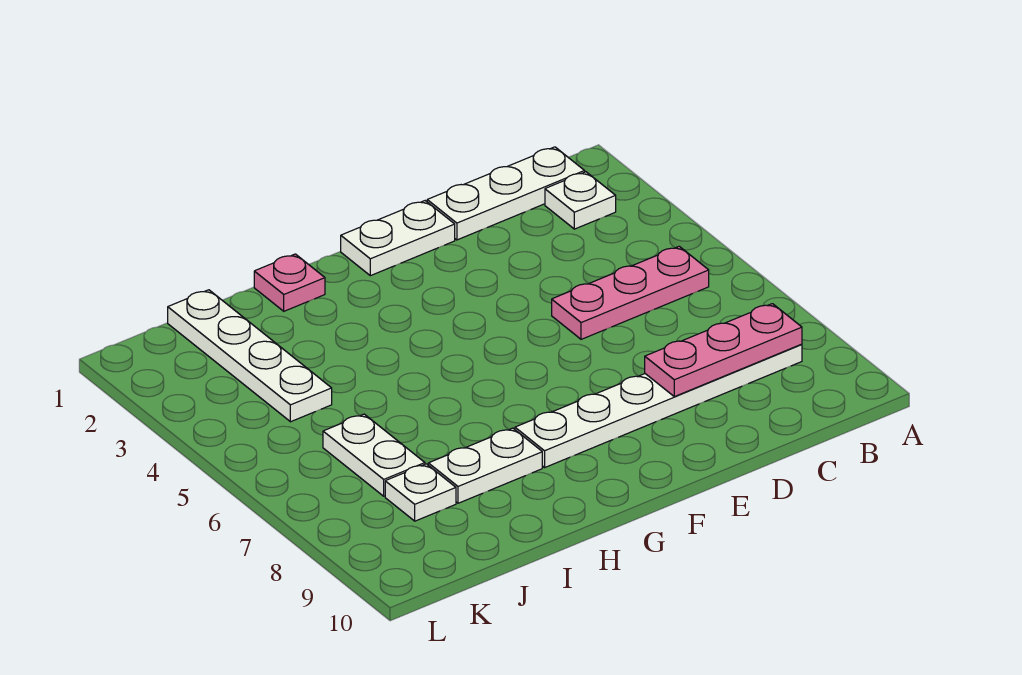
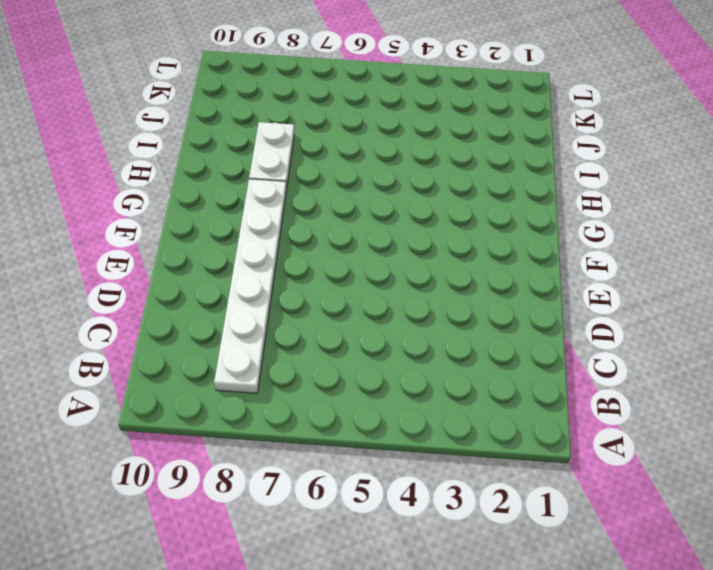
none -> white 1x3 plate [427,147,585,240]
none -> white 1x1 plate [545,172,616,229]

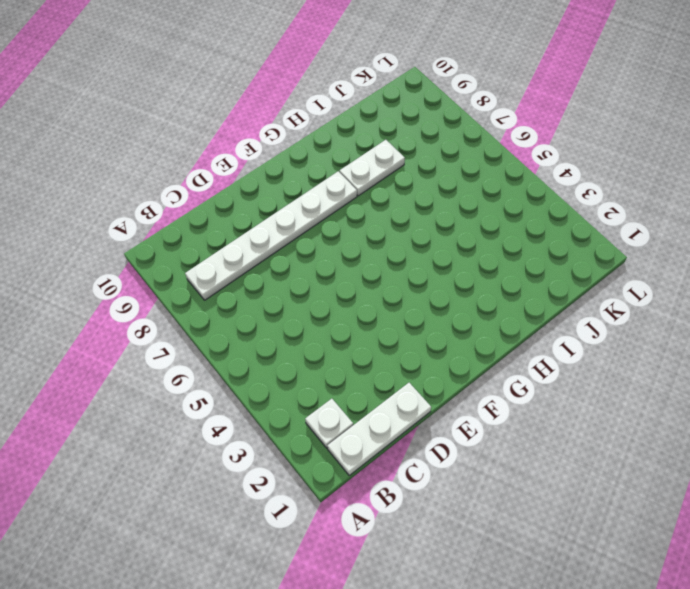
none -> pink 1x3 plate [552,246,709,339]
none -> white 1x2 plate [341,201,455,276]

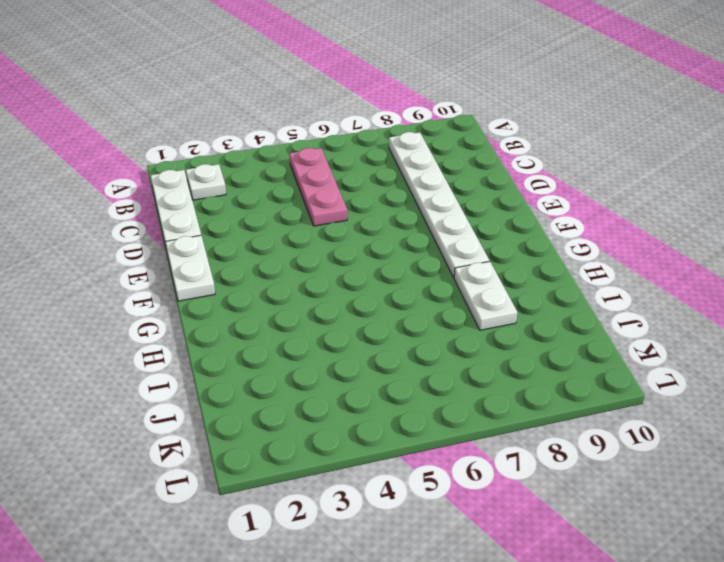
none -> pink 1x1 plate [254,254,325,311]
none -> white 1x4 plate [168,290,332,422]

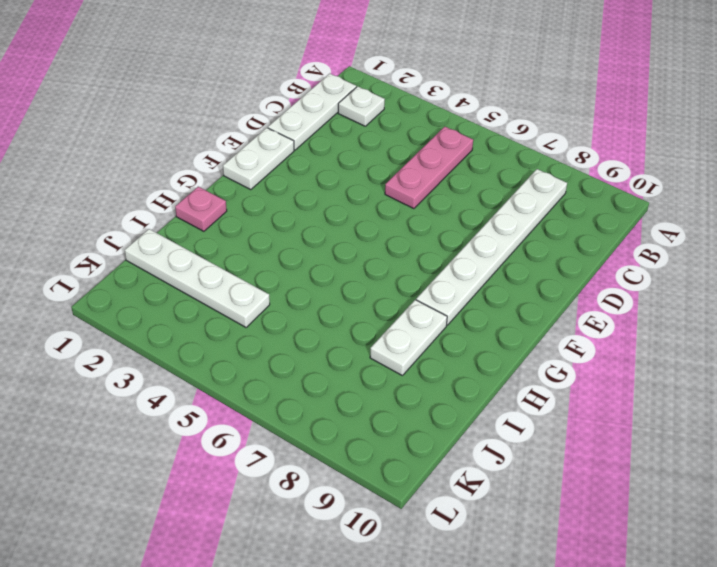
none -> white 1x2 plate [323,414,425,496]
none -> white 1x1 plate [385,464,456,521]

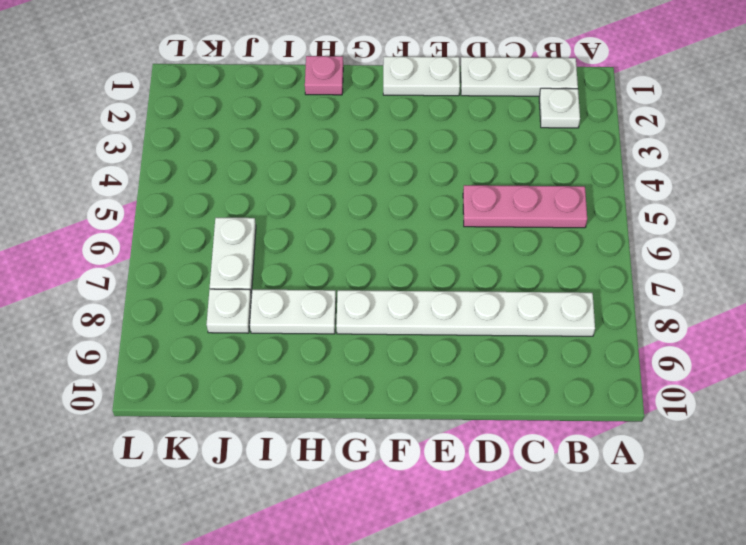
none -> white 1x4 plate [168,290,332,422]
none -> pink 1x3 plate [645,304,802,397]

